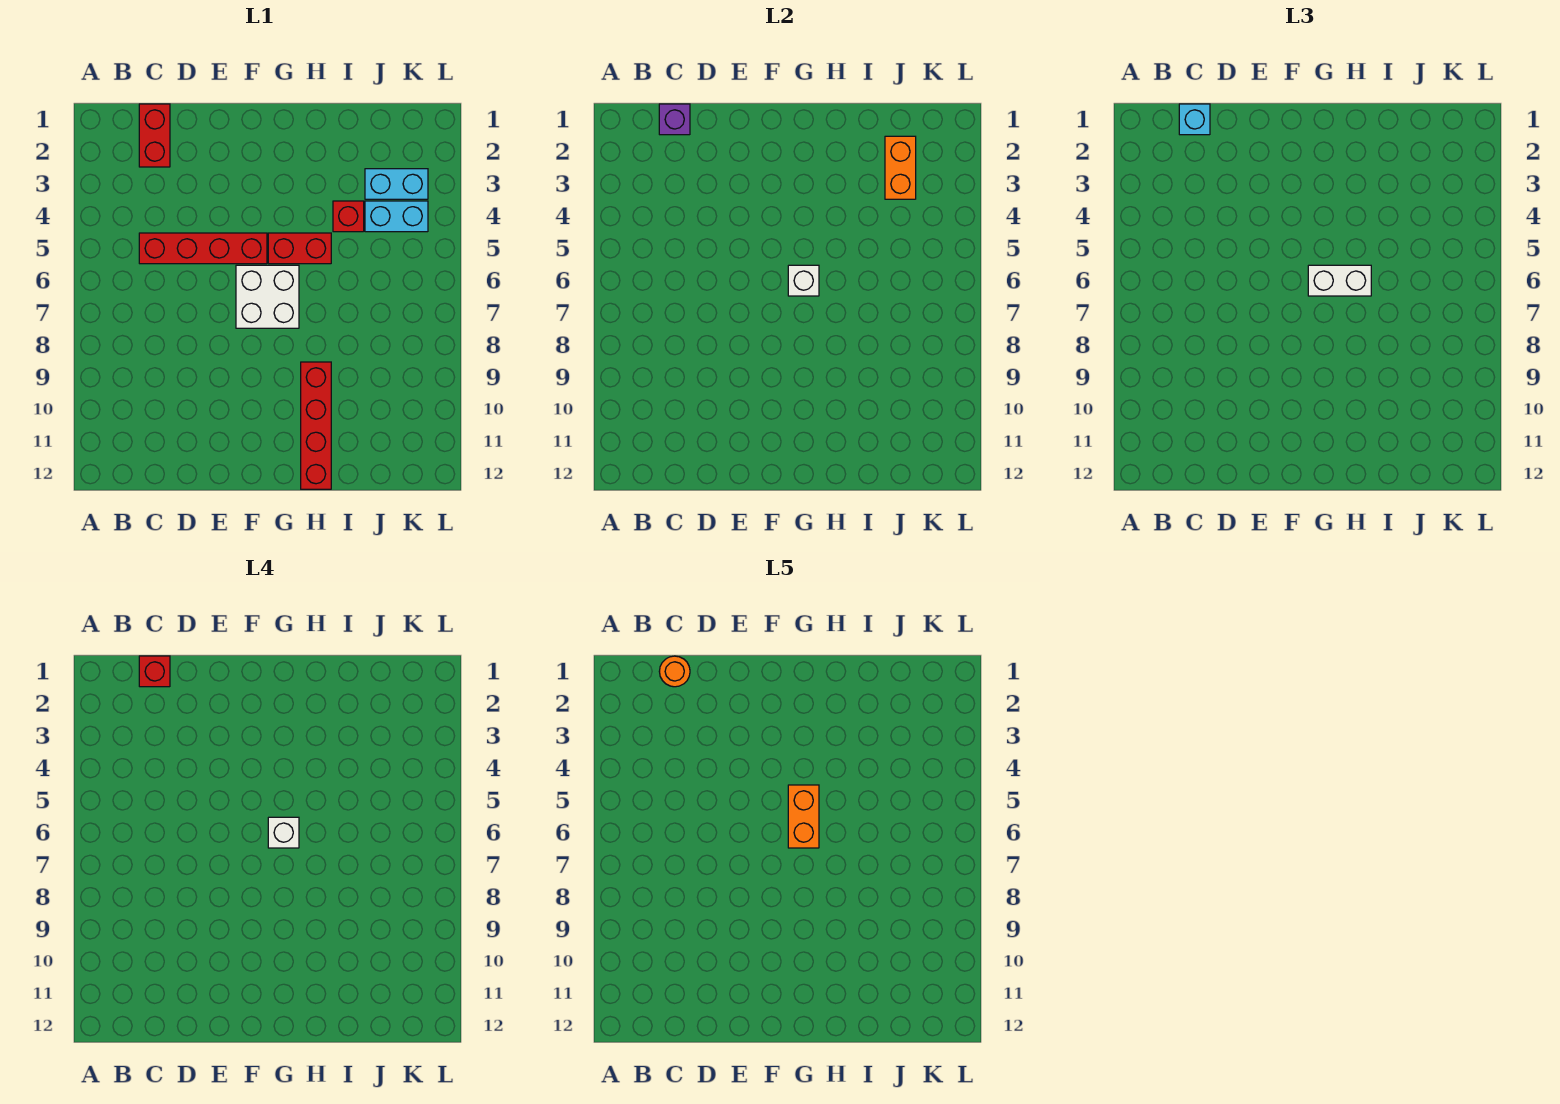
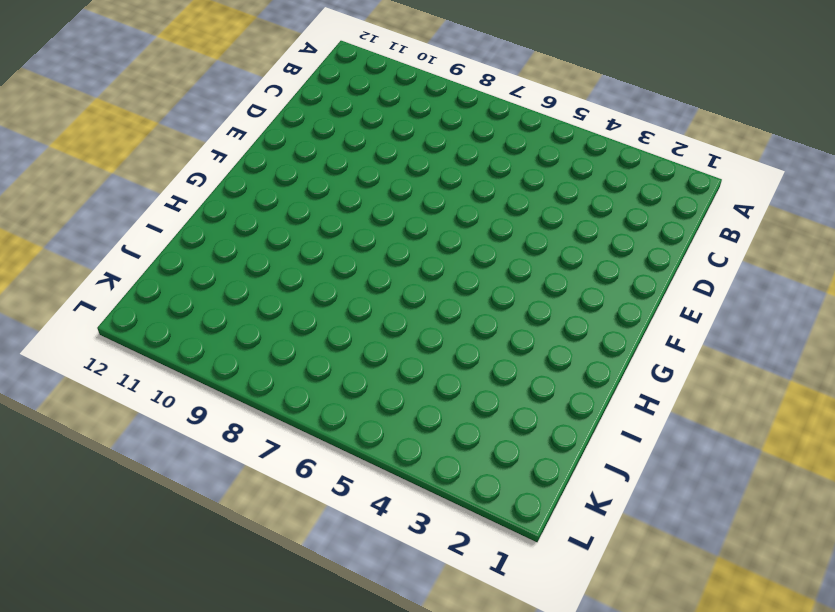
none -> red 1x2 brick [139,104,170,167]
none -> red 1x4 brick [139,233,267,264]
none -> white 2x2 brick [236,265,299,328]

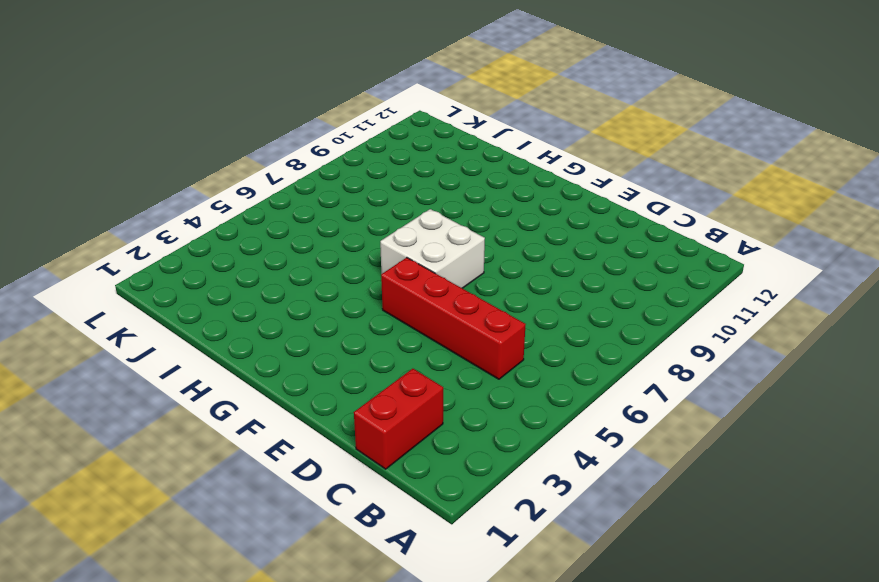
none -> red 1x2 brick [268,233,331,264]
none -> red 1x4 brick [301,362,331,489]
none -> red 1x1 brick [333,201,364,232]

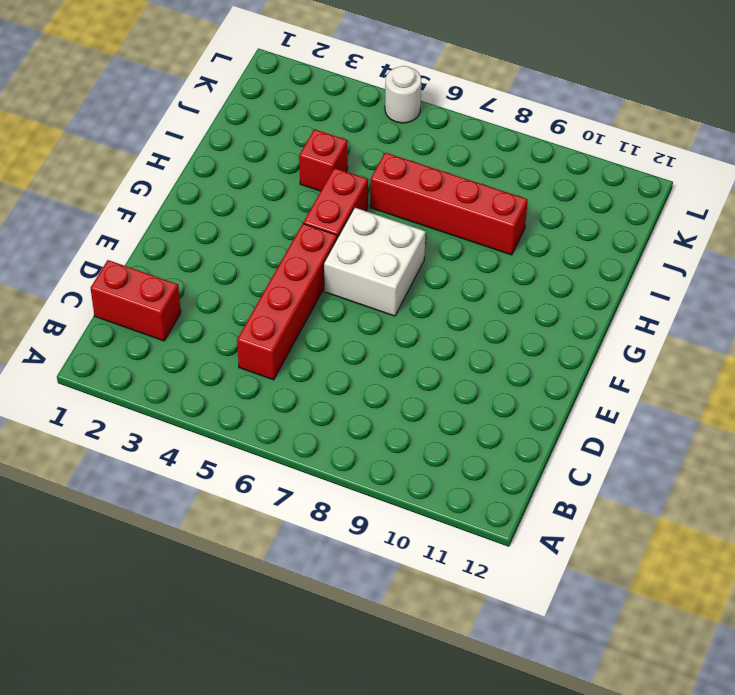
red 1x4 brick [370,153,528,255] -> red 1x4 brick moved to [301,362,331,489]
white 1x1 round brick [385,66,421,123] -> none
none -> cyan 1x2 brick [365,169,428,199]
none -> cyan 1x2 brick [365,201,428,232]
none -> purple 1x1 brick [659,104,690,135]

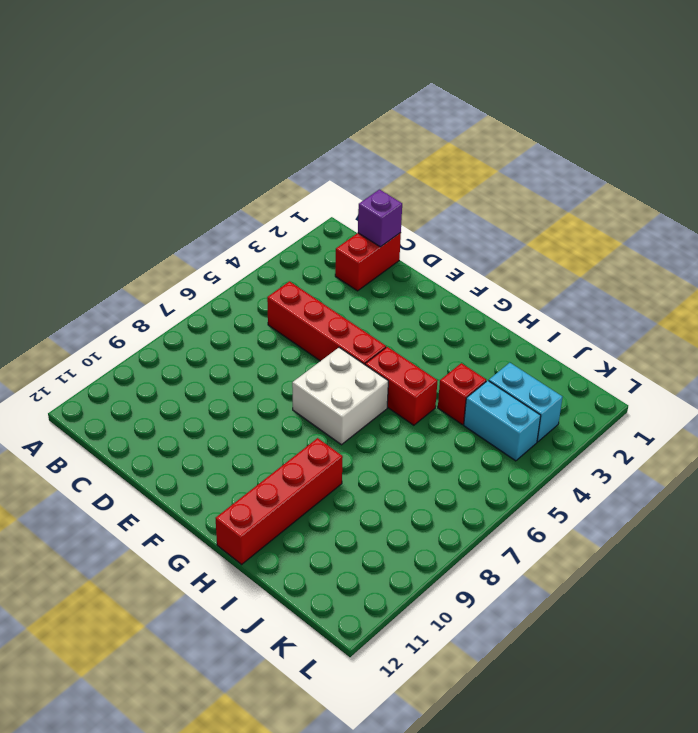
none -> white 1x1 brick [788,265,819,296]
none -> orange 1x2 brick [885,136,916,199]
none -> cyan 1x1 brick [1179,104,1210,135]

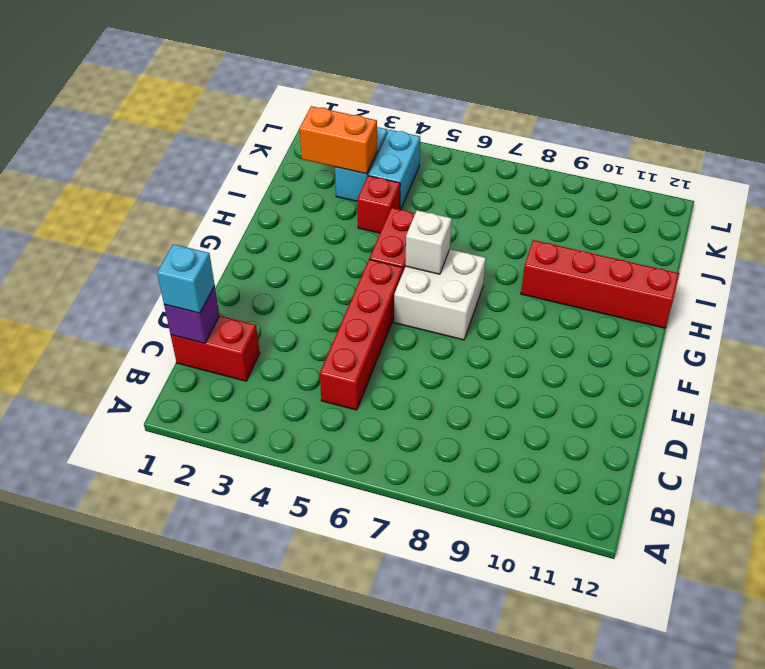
none -> white 1x2 brick [1308,265,1371,296]
none -> red 1x1 brick [139,656,170,687]
none -> white 1x1 brick [268,817,299,848]

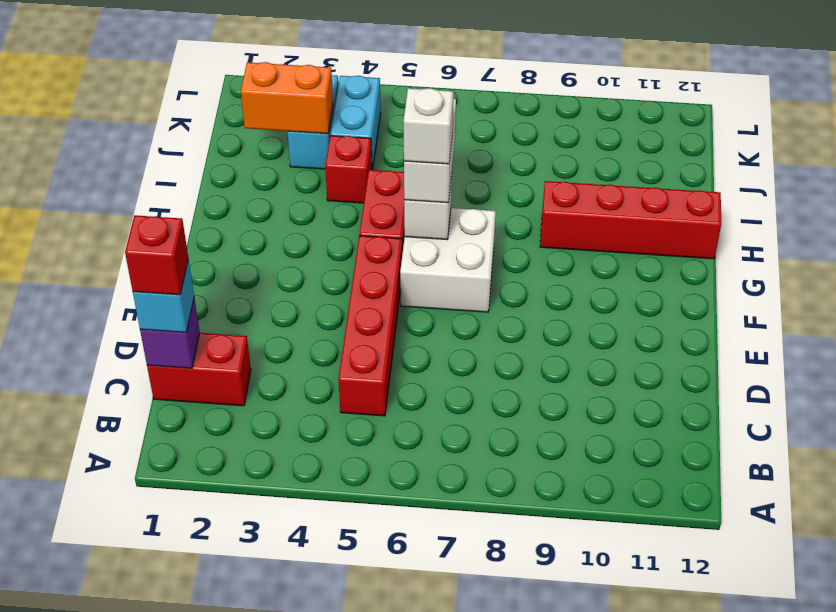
none -> orange 1x1 round brick [659,656,690,687]
none -> orange 1x2 brick [788,785,819,848]

